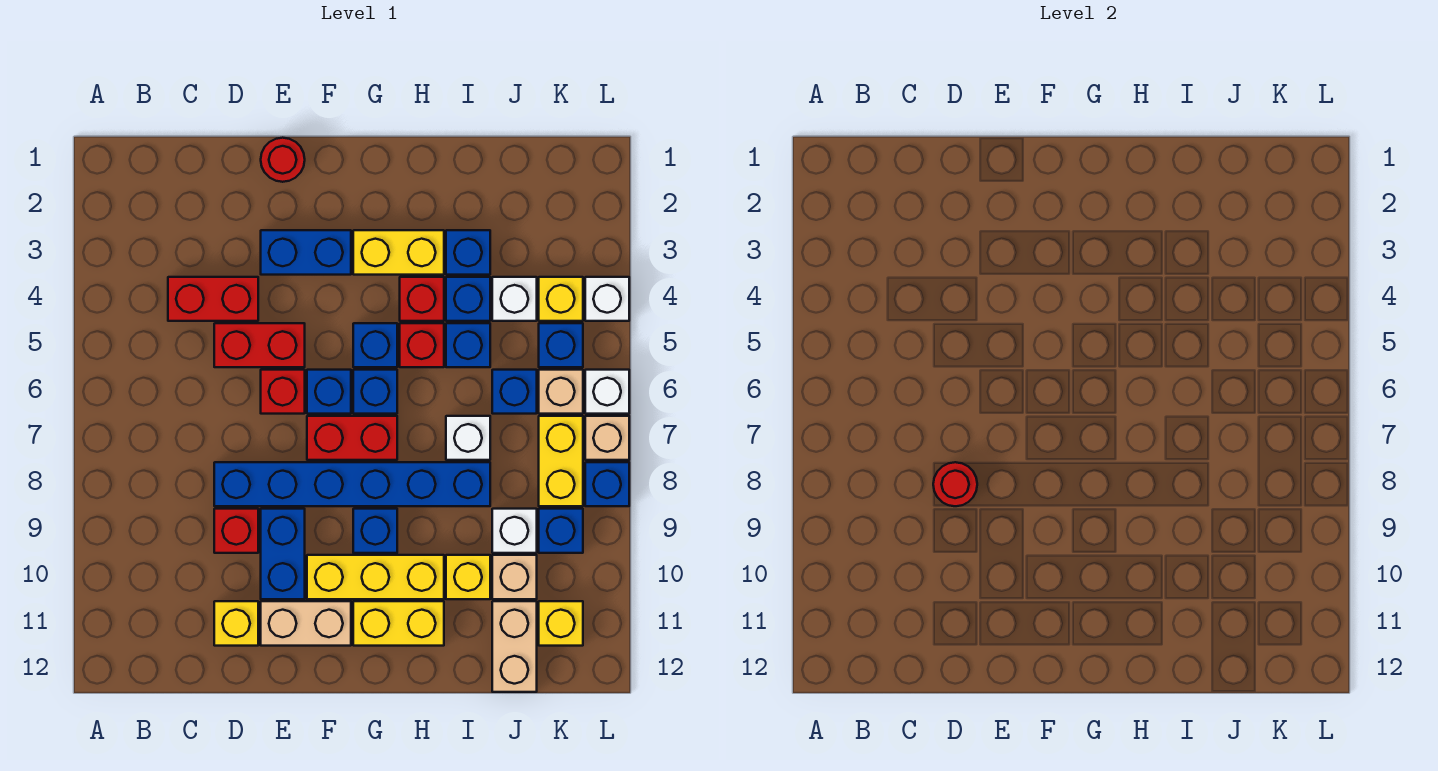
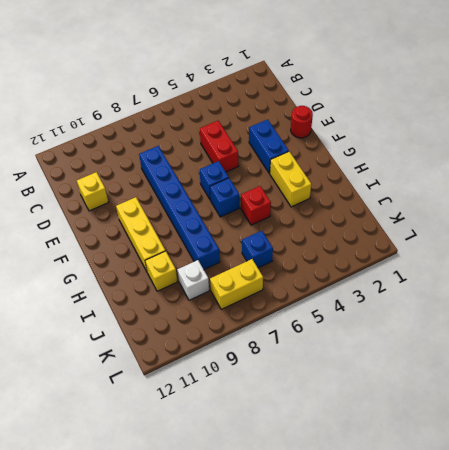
none -> red 1x2 brick [168,277,258,321]
none -> red 1x1 brick [214,509,258,553]
none -> red 1x1 brick [261,370,305,414]
none -> blue 1x2 brick [261,509,305,599]

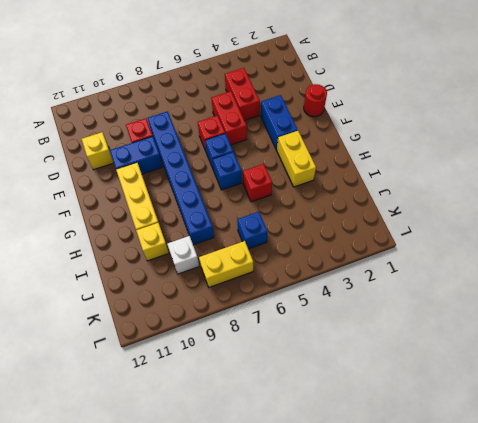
none -> tan 1x2 brick [261,601,351,646]
none -> red 1x2 brick [307,416,397,460]
none -> blue 1x1 brick [353,323,397,367]
none -> blue 1x1 brick [353,509,397,553]

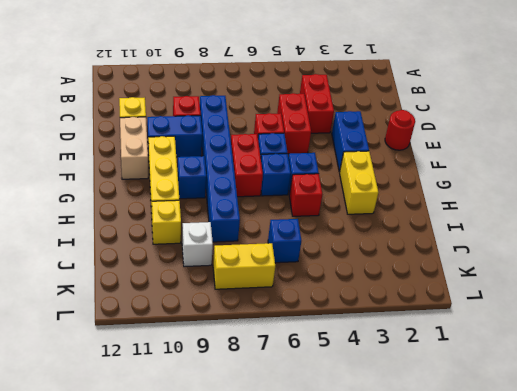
none -> yellow 1x2 brick [353,601,444,646]
none -> red 1x1 brick [400,277,444,321]
none -> blue 1x1 brick [446,230,490,275]
none -> blue 1x1 brick [446,277,490,321]

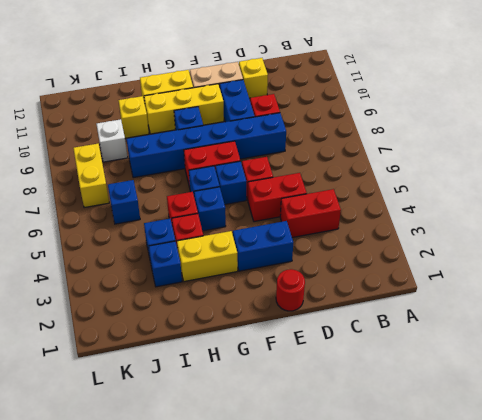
none -> blue 1x1 brick [446,323,490,367]
none -> white 1x1 brick [446,416,490,460]
none -> white 1x1 brick [492,277,537,321]
none -> tan 1x1 brick [492,555,537,599]

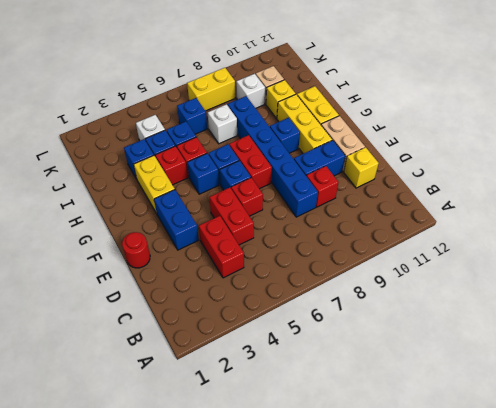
none -> tan 1x2 brick [492,601,537,692]
none -> yellow 1x1 brick [539,277,583,321]
none -> blue 1x1 brick [539,323,583,367]
none -> tan 1x1 brick [539,370,583,414]

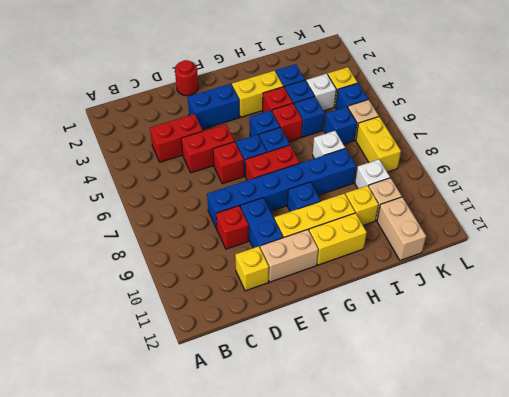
none -> blue 1x1 brick [539,509,583,553]
none -> yellow 1x1 brick [539,601,583,646]
none -> white 1x1 brick [585,277,629,321]
none -> white 1x1 brick [585,370,629,414]

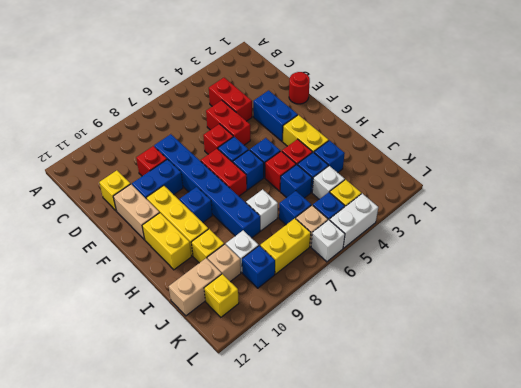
white 1x2 brick [330,194,378,248] -> white 1x1 brick [585,277,629,321]
none -> tan 1x1 brick [585,416,629,460]
none -> blue 1x1 brick [585,462,629,506]
none -> red 1x1 round brick [933,462,977,506]

